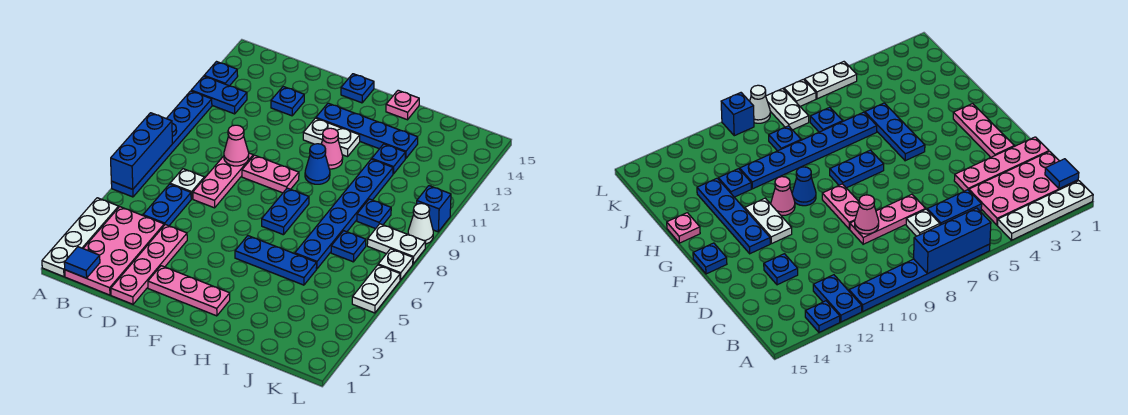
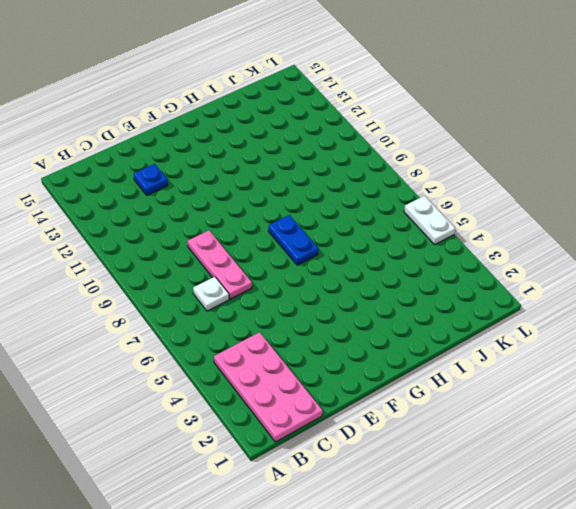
none -> white 1x4 plate [42,198,119,277]
none -> blue 1x6 plate [111,91,212,197]
none -> blue 1x2 plate [191,76,247,114]
none -> blue 1x1 plate [204,62,238,86]

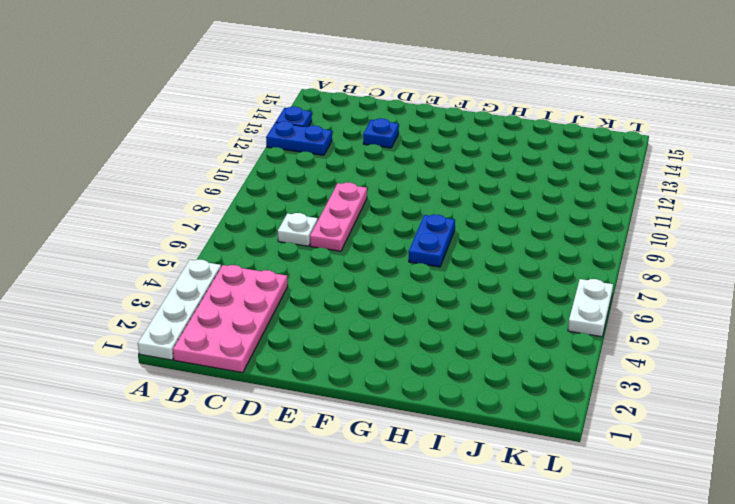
none -> blue 1x6 plate [111,91,212,197]
none -> blue 1x2 plate [143,184,191,226]
none -> pink 1x4 plate [111,224,187,304]
none -> pink 1x3 plate [148,266,230,316]

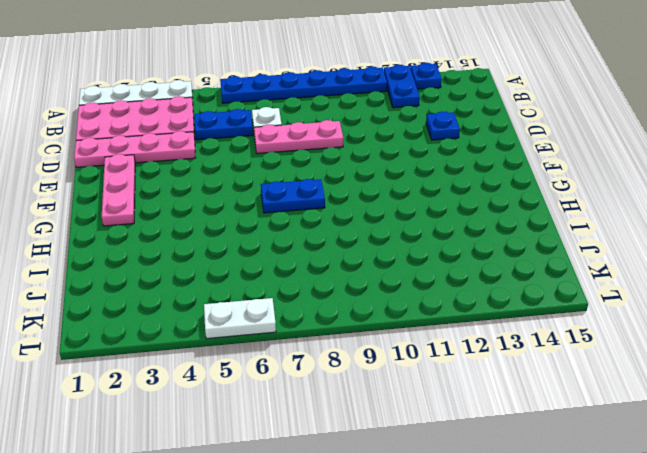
none -> pink 1x2 plate [242,155,299,193]
none -> white 1x2 plate [303,118,360,157]
none -> blue 1x4 plate [316,103,418,159]
none -> blue 1x1 plate [341,74,374,103]

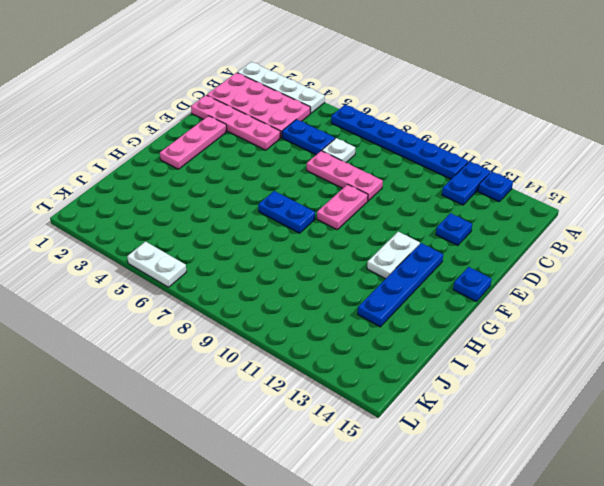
none -> blue 1x3 plate [235,236,317,285]
none -> blue 1x1 cone [305,144,330,184]
none -> pink 1x1 cone [321,128,343,169]
none -> pink 1x1 plate [386,90,419,120]

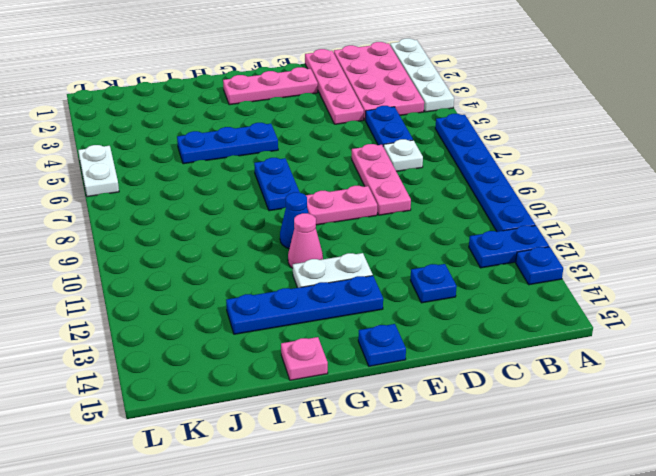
none -> blue 1x6 plate [295,159,393,269]
none -> blue 1x1 plate [372,144,405,174]
none -> blue 1x1 plate [331,231,366,262]
none -> blue 1x1 plate [357,199,391,229]

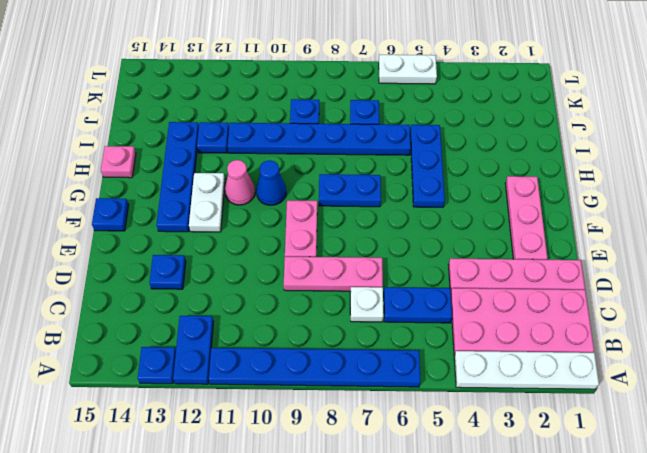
none -> white 1x2 plate [367,224,426,264]
none -> white 1x1 plate [378,249,413,280]
none -> white 1x1 cone [408,203,433,244]
none -> blue 1x1 brick [417,186,451,232]

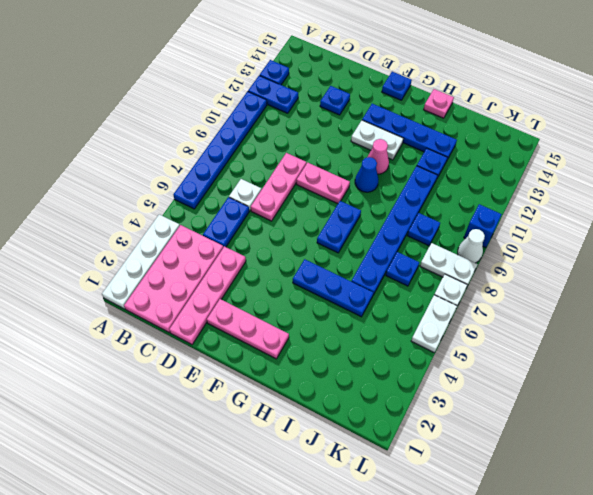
none -> blue 1x3 brick [111,113,172,189]
none -> blue 1x1 tile [64,247,100,278]
none -> pink 1x1 cone [224,125,249,166]

